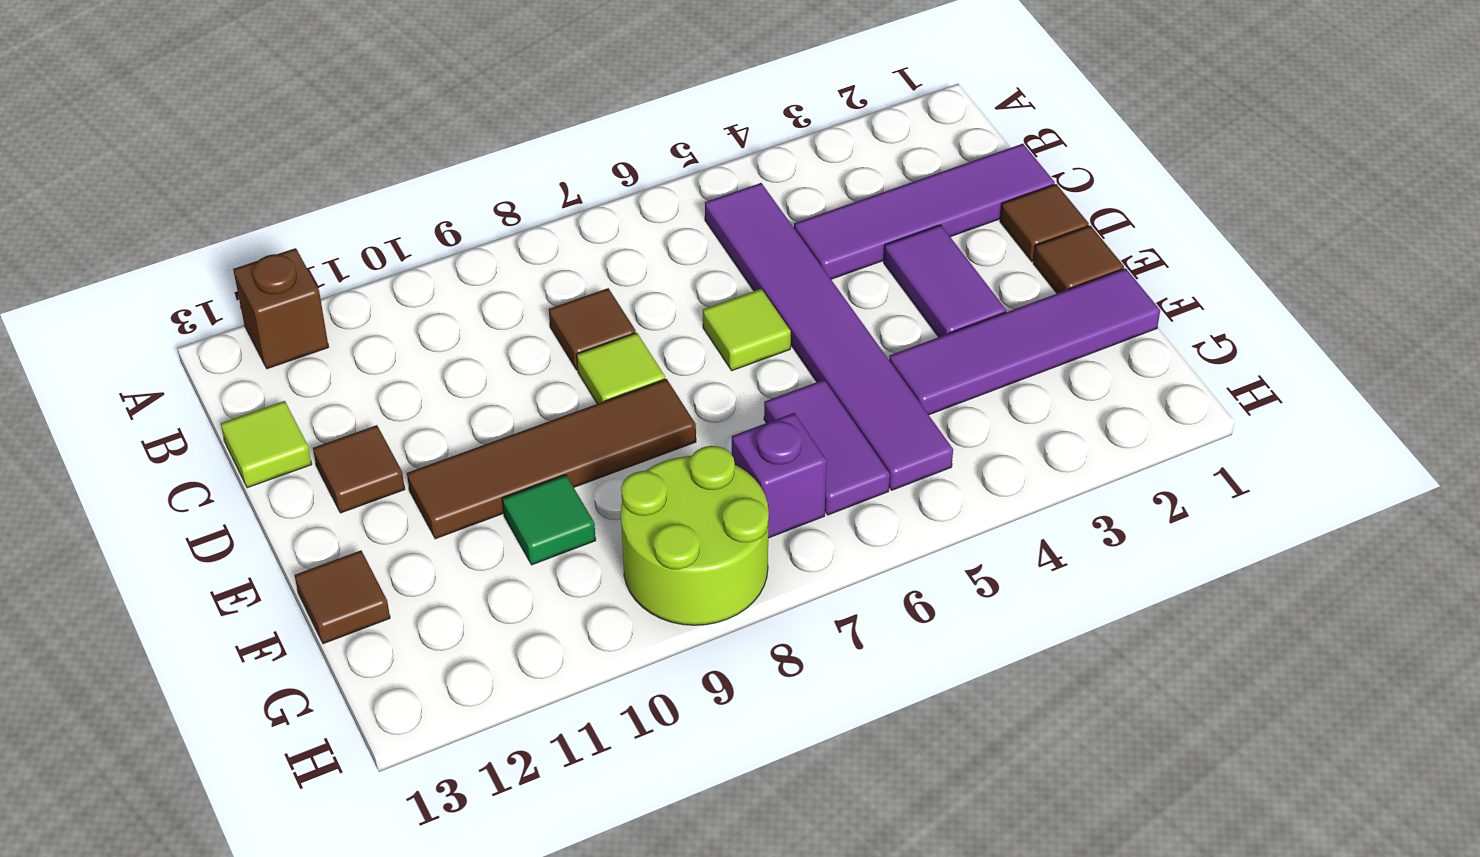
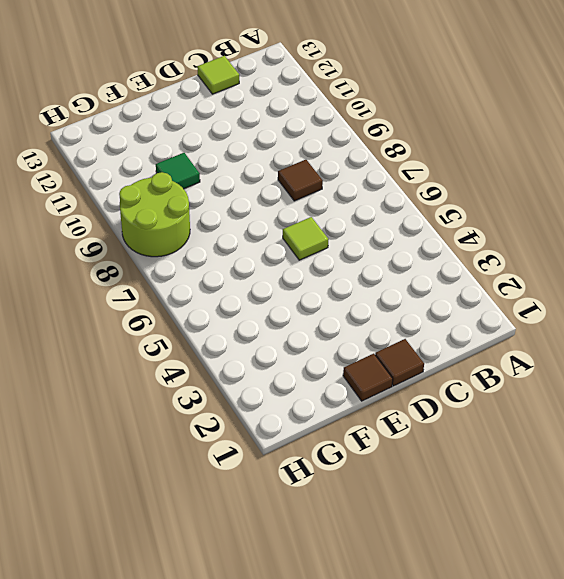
none -> brown 1x1 brick [233,248,329,369]
none -> purple 1x6 tile [705,183,953,490]
none -> purple 1x4 tile [794,144,1055,279]

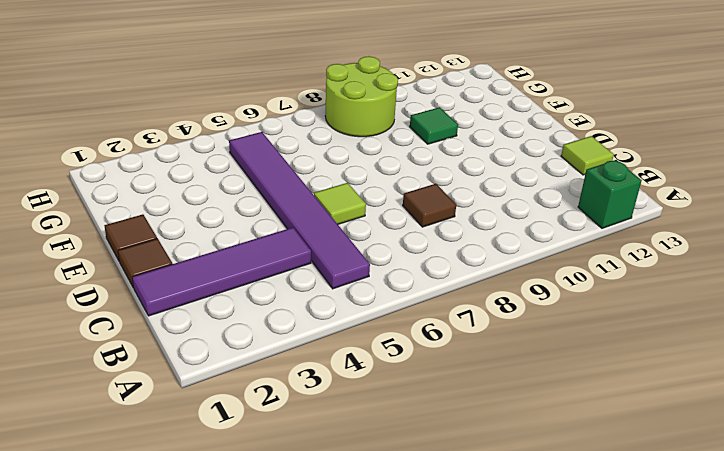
green 1x1 brick [578,160,642,228] -> brown 1x1 brick [233,248,329,369]
none -> purple 1x2 tile [884,225,1006,337]
none -> lime 1x1 tile [577,333,665,404]
none -> brown 1x1 tile [313,425,405,513]

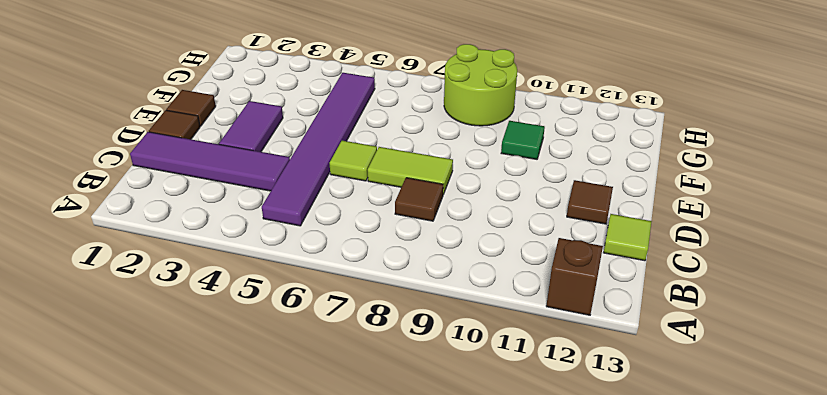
lime 1x2 tile [368,147,453,194] -> lime 1x1 tile [577,333,665,404]
none -> brown 1x4 tile [407,379,696,539]
none -> purple 1x4 tile [889,268,1160,415]
none -> purple 1x2 tile [764,380,890,515]

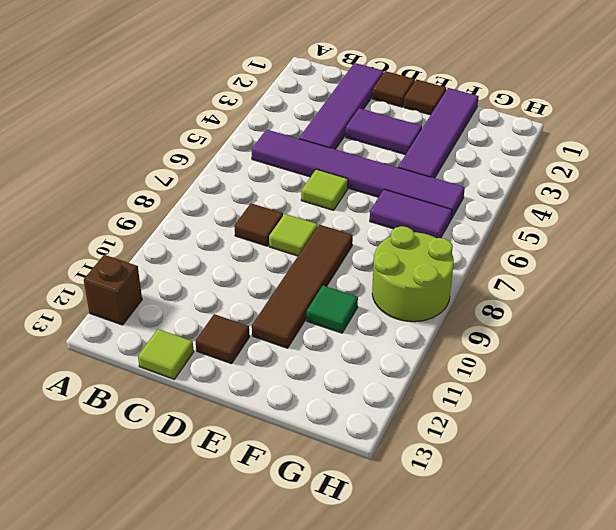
none -> brown 1x1 tile [295,551,390,644]
none -> purple 1x1 brick [732,413,827,538]

